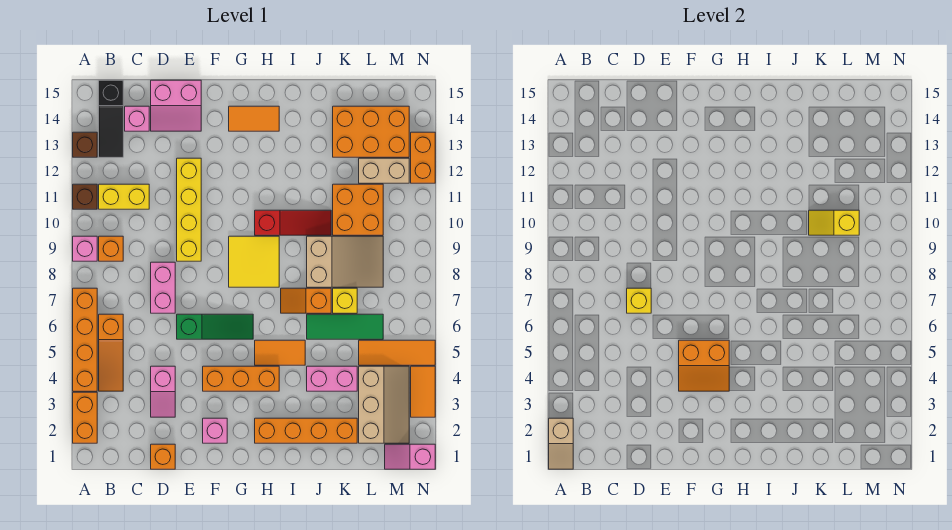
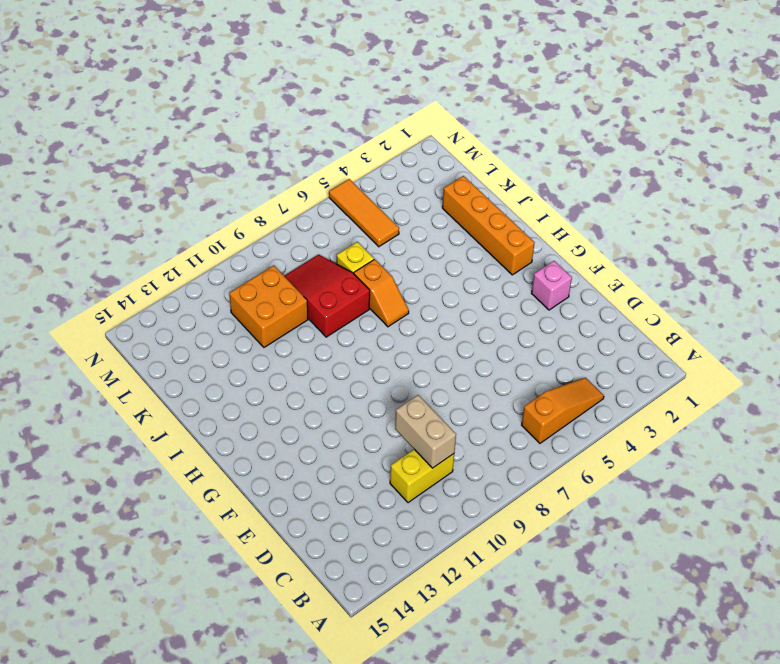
yellow 1x2 brick [390,449,454,503] -> yellow 1x2 brick turned to [99,184,149,209]
tan 1x2 brick [395,395,456,468] -> tan 1x2 brick moved to [359,158,409,183]
red 2x3 slope [284,255,370,337] -> tan 2x3 slope [307,236,383,287]
none -> orange 1x2 brick [73,392,97,443]
none -> orange 1x4 brick [73,288,97,391]
none -> pink 1x1 brick [73,236,97,261]
none -> brown 1x1 brick [73,184,97,209]

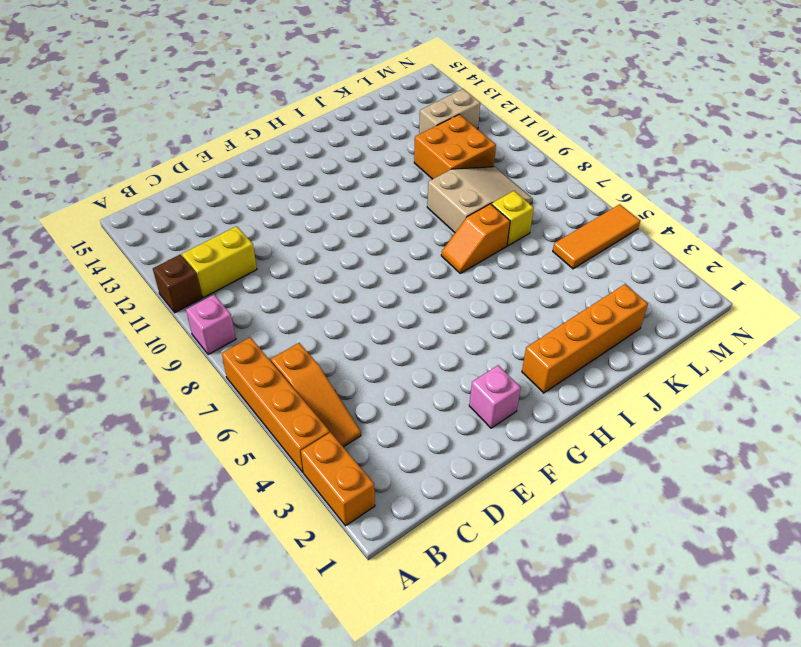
none -> brown 1x1 brick [73,132,97,157]
none -> orange 1x1 brick [99,236,123,261]
none -> black 1x3 slope [99,80,123,157]
none -> pink 1x1 brick [125,106,149,131]

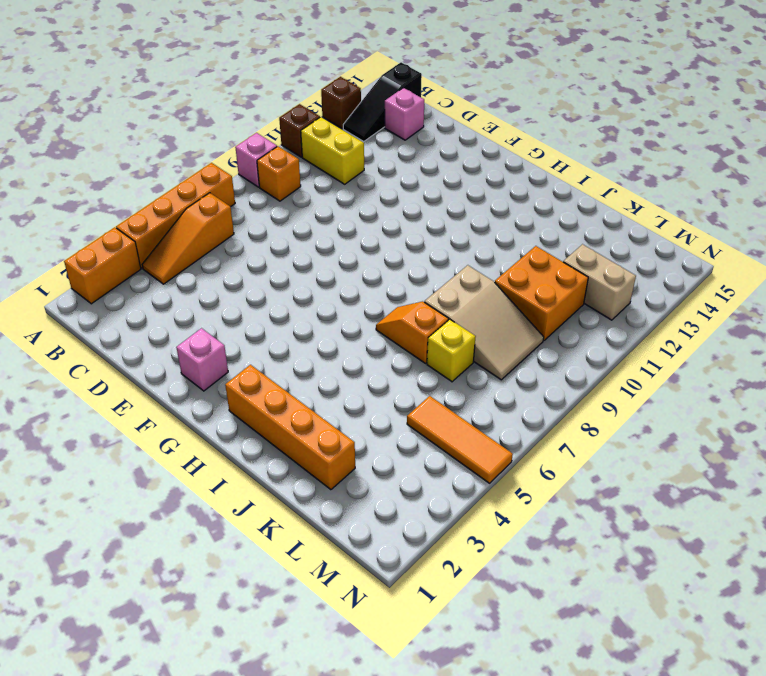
none -> orange 1x1 brick [151,444,175,469]
none -> pink 1x2 slope [151,366,175,417]
none -> pink 1x2 brick [151,262,175,313]
none -> pink 2x2 slope [151,80,201,131]

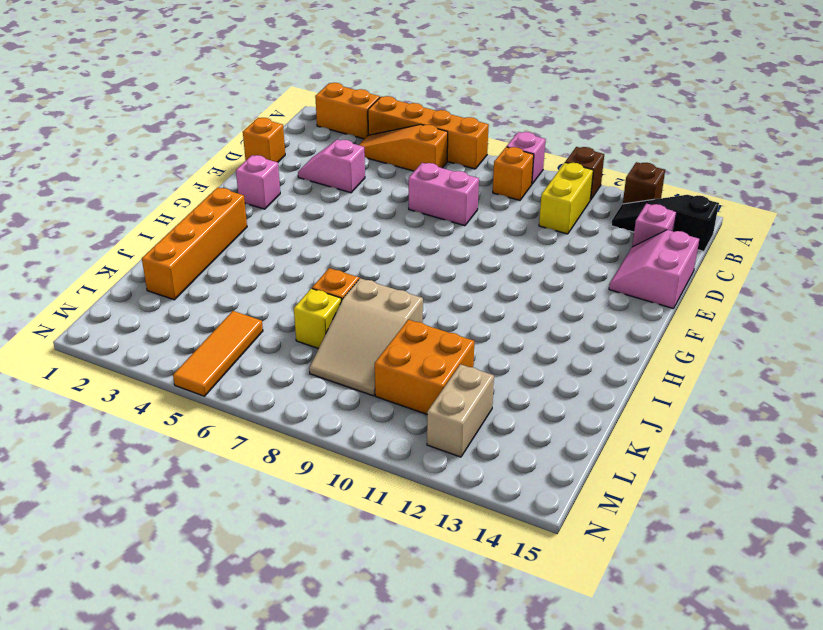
none -> green 1x3 slope [177,314,253,339]
none -> yellow 1x4 brick [177,158,201,261]
none -> orange 1x3 brick [203,366,279,391]
none -> yellow 2x2 tile [229,236,279,287]

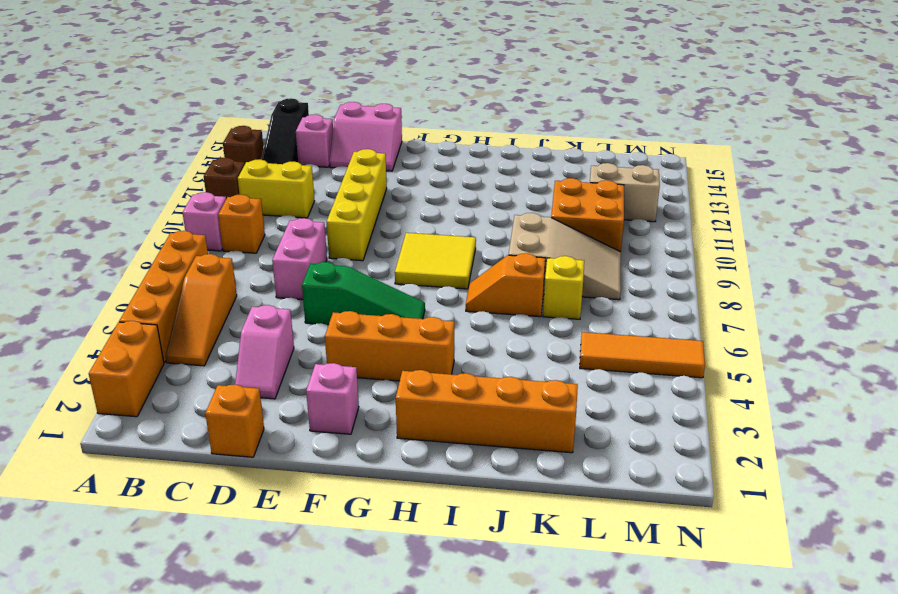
none -> orange 1x2 tile [229,106,279,131]
none -> orange 1x2 tile [255,340,305,365]
none -> red 1x3 slope [255,210,331,235]
none -> pink 1x2 brick [307,366,357,391]

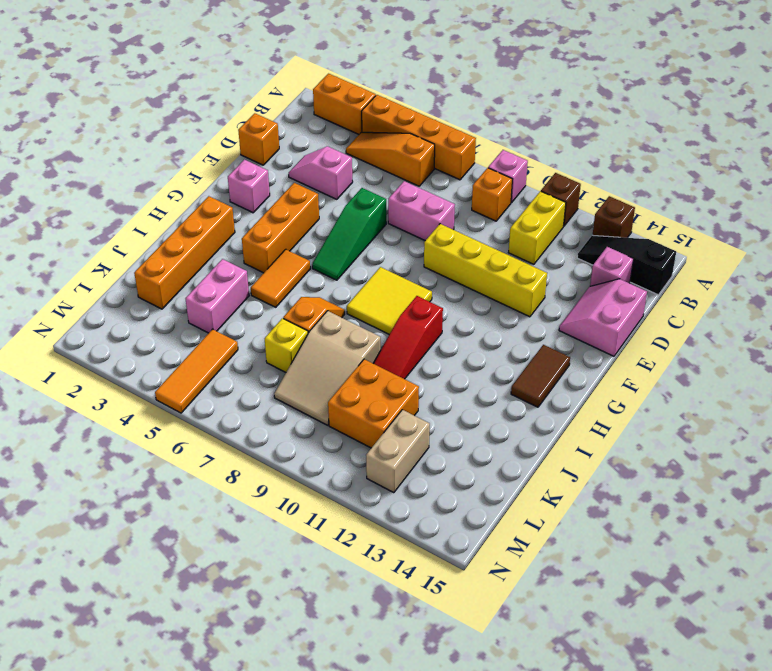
brown 1x2 tile [511,345,570,407] -> orange 1x2 tile [229,106,279,131]
none -> green 1x3 tile [307,314,383,339]
none -> orange 2x3 brick [333,106,409,157]
none -> tan 2x3 slope [359,366,409,443]
none -> pink 1x2 slope [385,444,435,469]

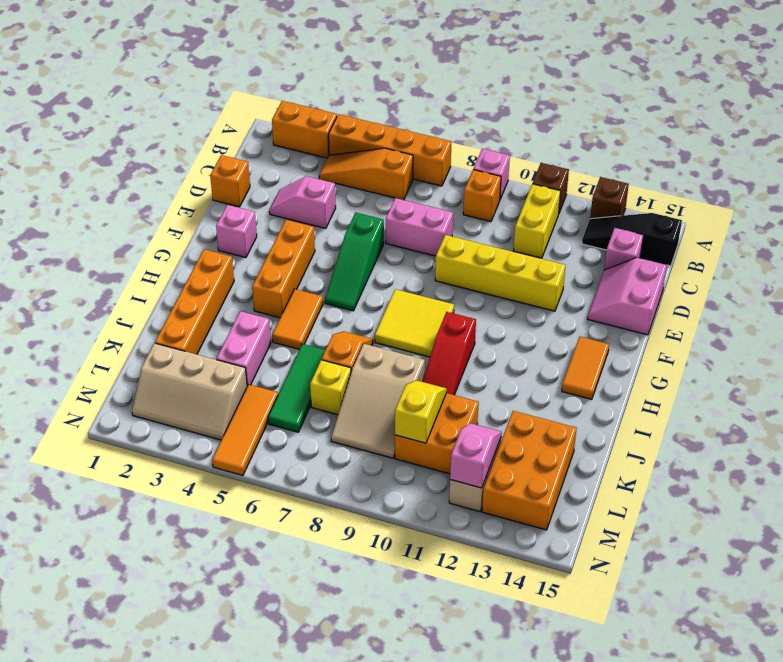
pink 1x2 slope [450,423,502,488] -> pink 1x2 slope moved to [385,444,435,469]
none -> orange 1x2 tile [411,366,435,417]
none -> orange 1x2 brick [411,132,435,183]
none -> tan 1x2 slope [549,418,573,469]
none -> yellow 1x1 brick [627,288,651,313]

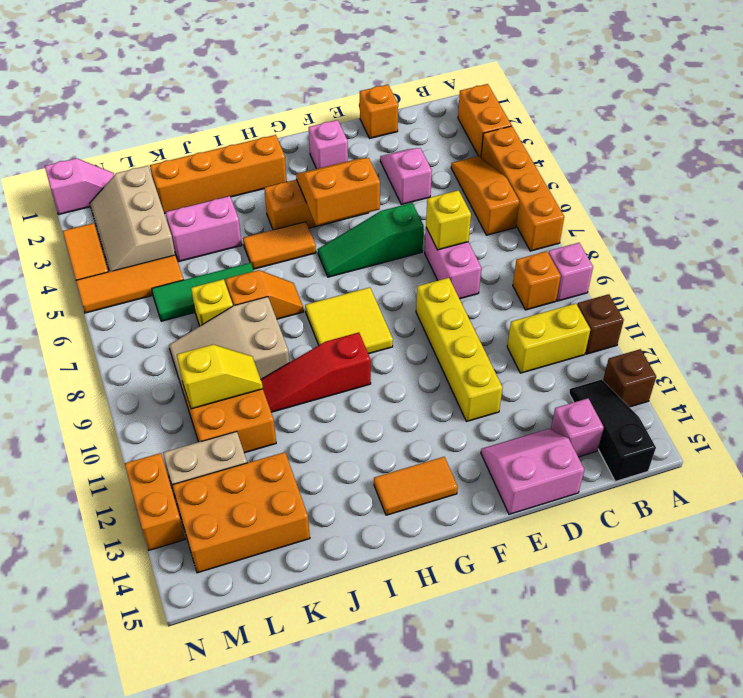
none -> tan 1x2 slope [549,418,573,469]

